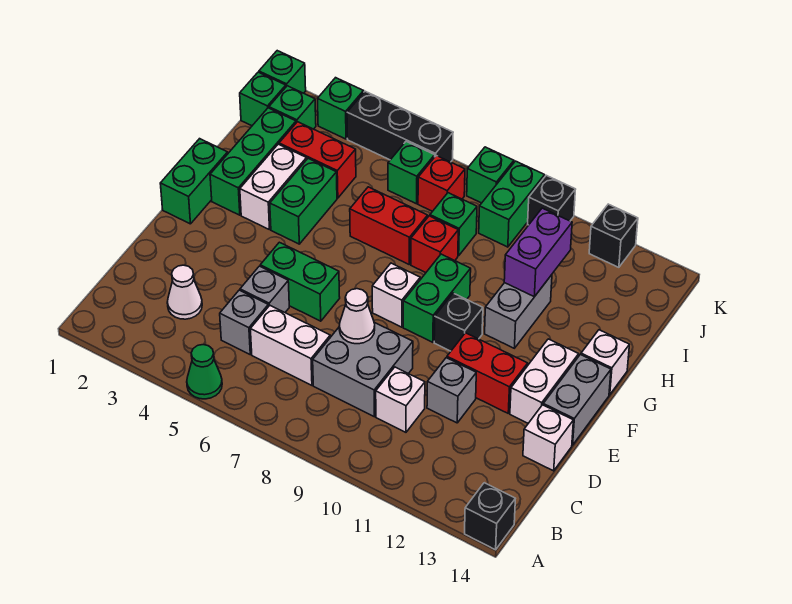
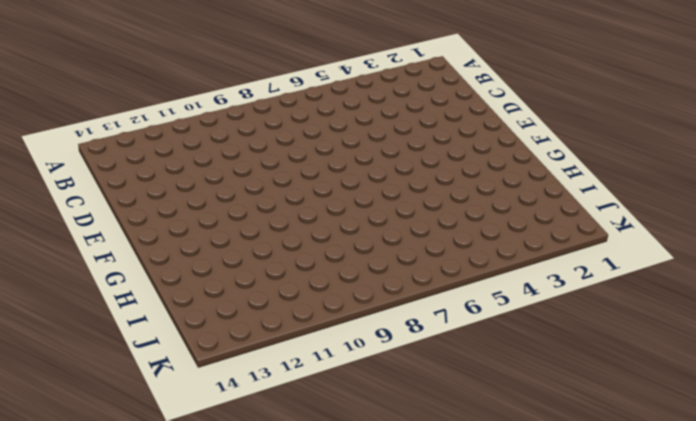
none -> green 1x1 cone [187,345,222,399]
none -> black 1x1 brick [465,483,515,550]
none -> white 1x1 cone [167,265,202,319]
none -> grey 1x1 brick [220,290,268,354]

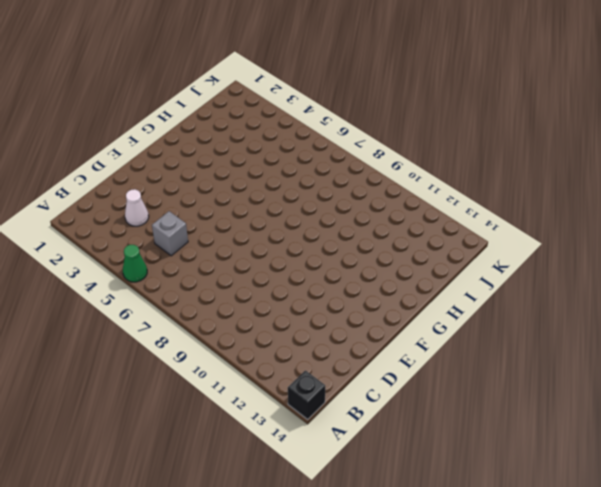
none -> white 1x2 brick [250,306,330,385]
none -> grey 2x2 brick [313,322,413,417]
none -> white 1x1 brick [376,367,425,432]
none -> grey 1x1 brick [240,266,289,312]

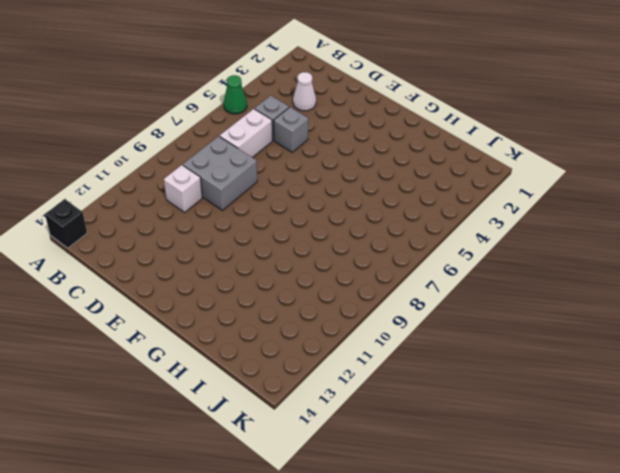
none -> grey 1x1 brick [427,358,476,423]
none -> white 1x1 brick [523,405,573,471]
none -> green 1x2 brick [260,242,340,321]
none -> red 1x2 brick [447,333,528,413]

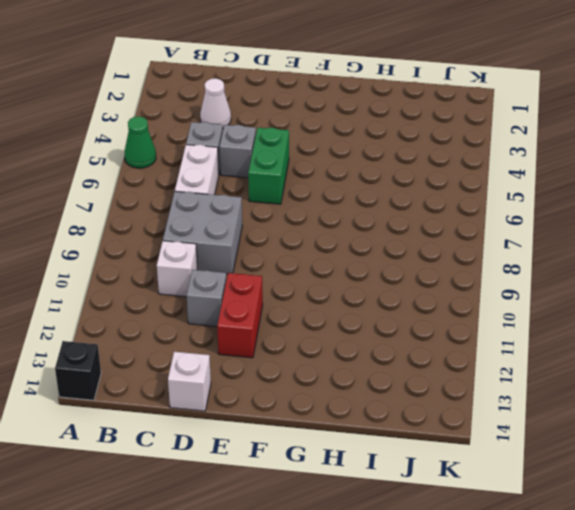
none -> white 1x2 brick [510,339,579,423]
none -> grey 1x2 brick [543,354,611,445]
none -> green 1x2 brick [160,139,228,224]
none -> white 1x1 brick [372,263,420,327]

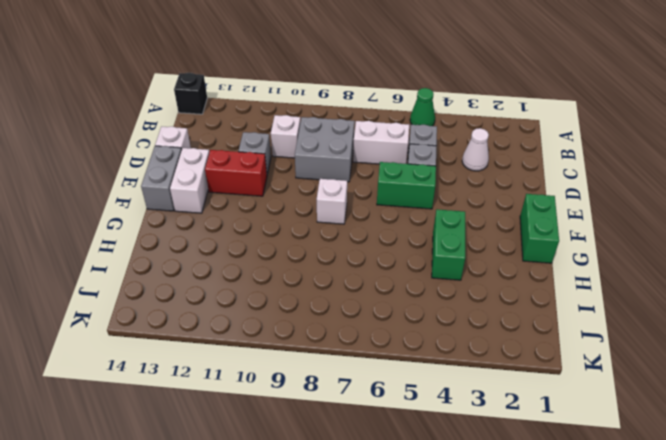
none -> green 1x2 brick [403,254,471,342]
none -> black 1x1 brick [434,293,483,351]
none -> green 1x3 brick [210,108,296,215]
none -> white 1x2 brick [240,144,307,230]

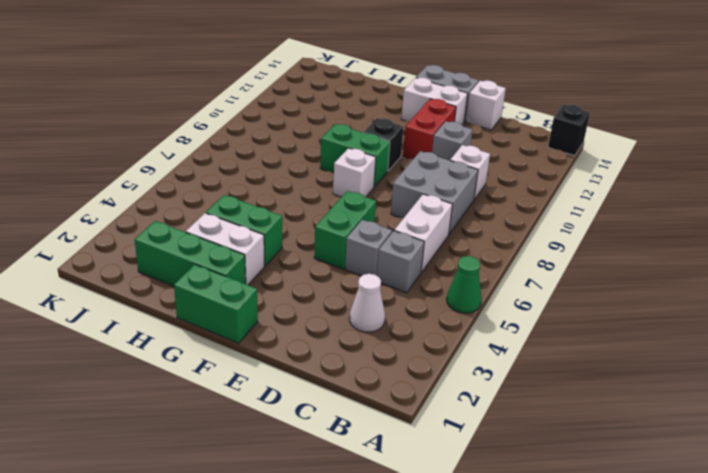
none -> grey 1x2 brick [485,275,552,348]
none -> white 1x1 brick [581,330,629,395]
none -> red 1x2 brick [350,187,428,264]
none -> red 1x1 brick [411,216,458,273]

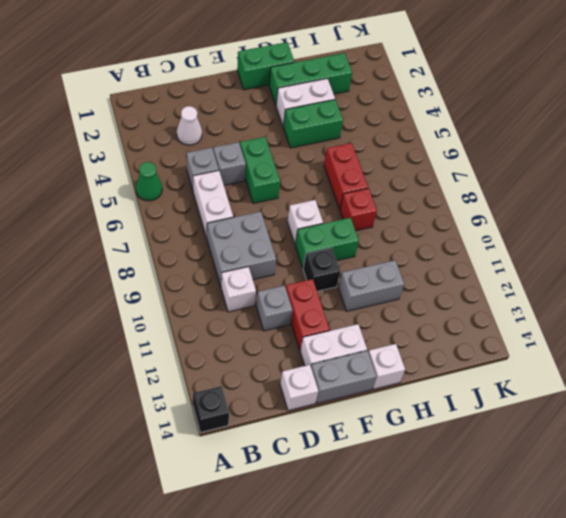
none -> red 1x2 brick [279,122,356,198]
none -> green 1x1 brick [430,193,477,256]
none -> green 1x1 brick [240,72,286,126]
none -> green 1x1 brick [269,86,316,129]

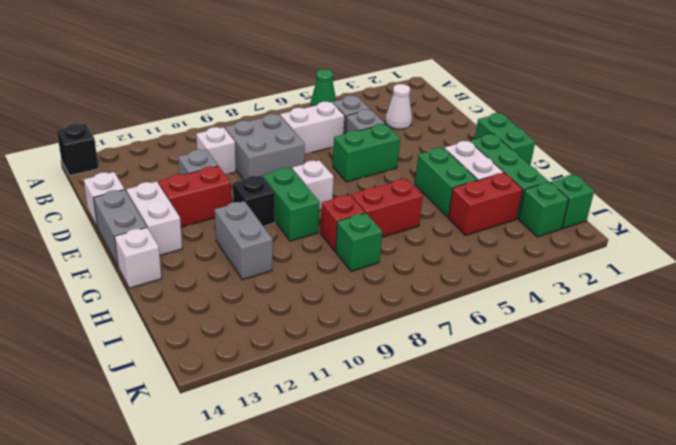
none -> green 1x1 brick [388,142,435,204]
none -> red 1x1 brick [418,156,465,211]
none -> green 1x2 brick [479,161,545,247]
none -> green 1x1 brick [259,51,306,93]

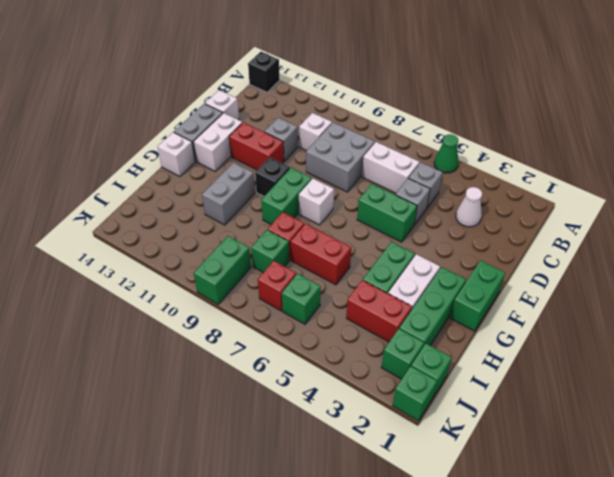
none -> green 1x1 brick [318,78,364,139]
none -> black 1x3 brick [347,91,453,162]
none -> green 1x1 brick [467,147,514,203]
none -> black 1x1 brick [528,175,576,225]

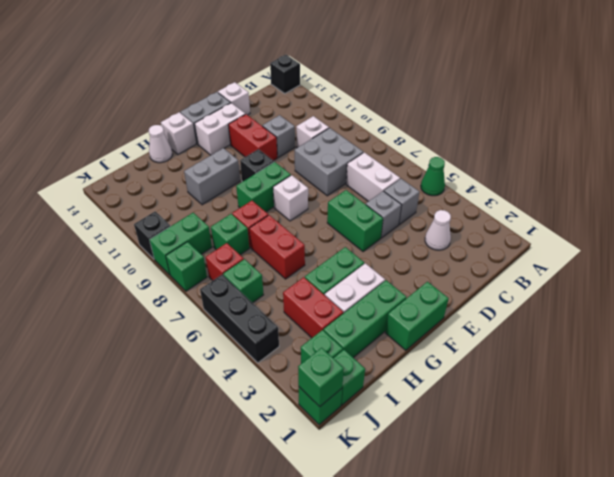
white 1x1 cone [149,125,172,163] -> white 1x1 cone moved to [339,289,375,344]
green 1x1 brick [298,348,344,407] -> green 1x1 brick moved to [318,78,364,139]
none -> black 1x1 brick [589,204,638,267]
none -> purple 1x2 brick [504,208,572,297]

